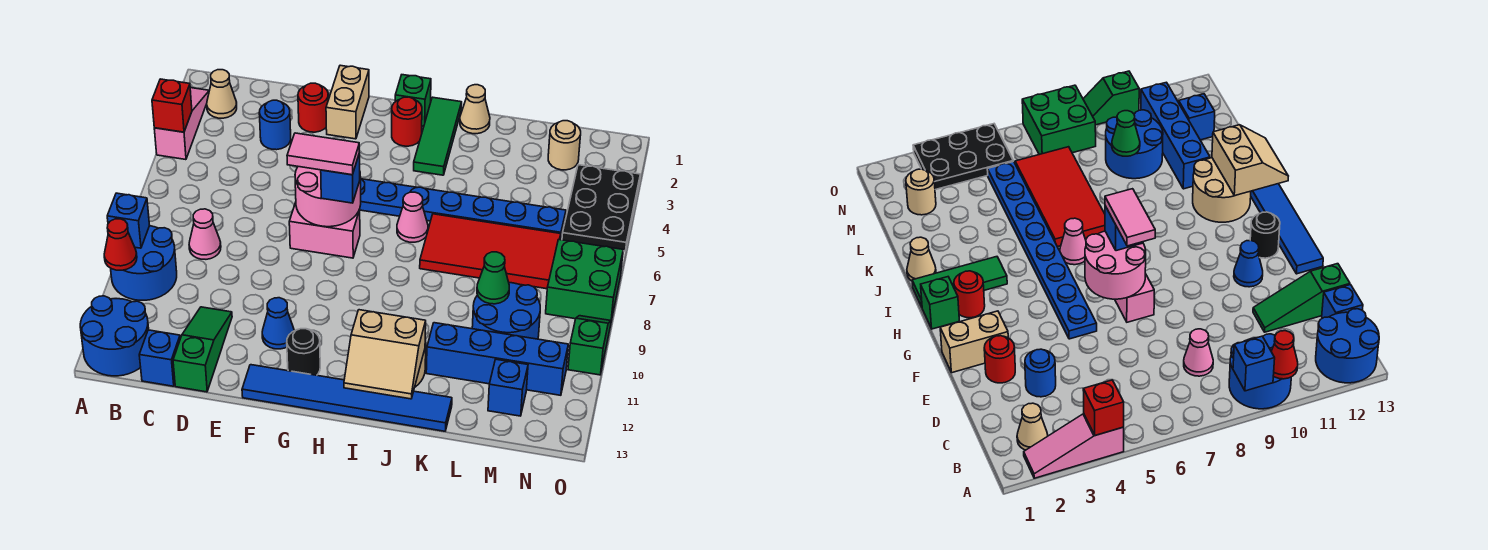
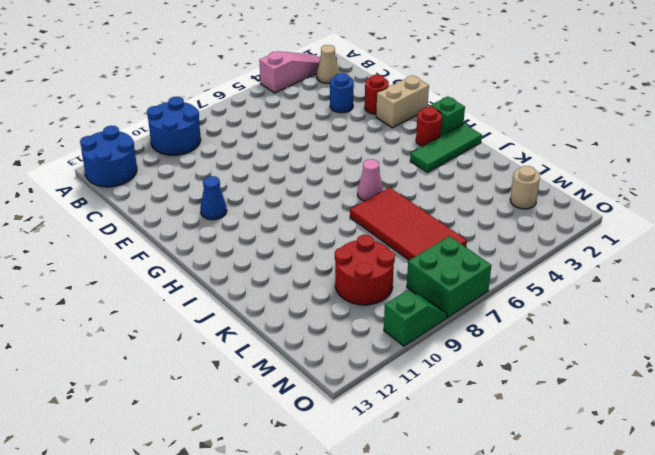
red 2x2 round brick [335,235,395,305] -> blue 2x2 round brick [472,283,540,339]
none -> pink 1x1 cone [189,209,221,259]
none -> blue 1x1 brick [139,330,180,386]
none -> green 1x3 slope [173,307,232,392]
none -> blue 1x8 plate [360,179,566,239]

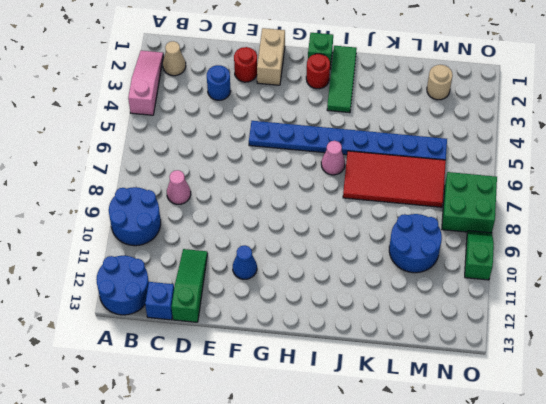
none -> pink 1x2 brick [289,202,360,258]
none -> blue 1x6 tile [242,365,452,431]
none -> black 1x1 round brick [287,329,320,375]
none -> tan 2x2 round brick [1193,158,1251,222]

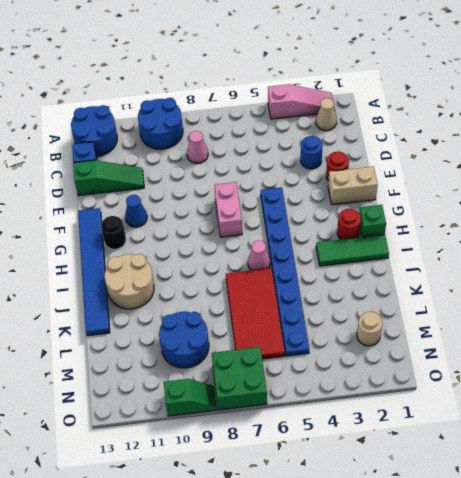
none -> tan 1x1 cone [460,85,490,134]
none -> blue 1x4 brick [426,323,568,395]
none -> blue 1x1 brick [488,359,528,416]
none -> black 2x3 plate [562,165,640,251]

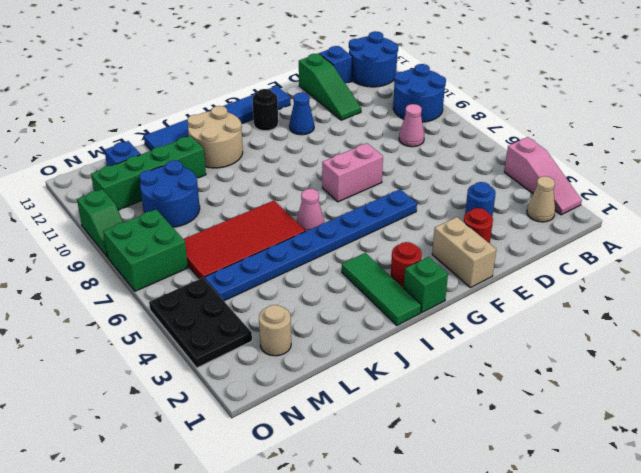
green 1x4 brick [91,136,206,210] -> blue 1x4 brick [426,323,568,395]
none -> tan 1x1 cone [460,85,490,134]
none -> red 1x1 brick [152,79,192,132]
none -> blue 1x1 brick [107,193,150,248]
none -> red 1x1 cone [104,219,137,270]

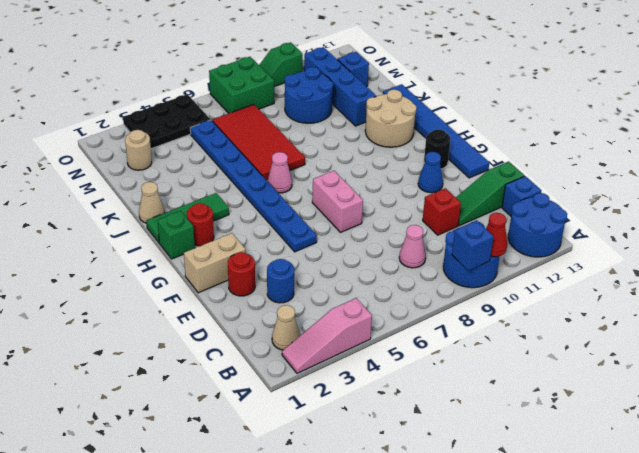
red 1x1 brick [423,188,461,235] -> red 1x1 brick moved to [152,79,192,132]
none -> pink 2x2 round brick [295,167,361,227]
none -> tan 2x2 slope [344,310,426,399]
none -> green 1x1 cone [477,252,509,304]
none -> blue 1x1 brick [321,153,360,203]

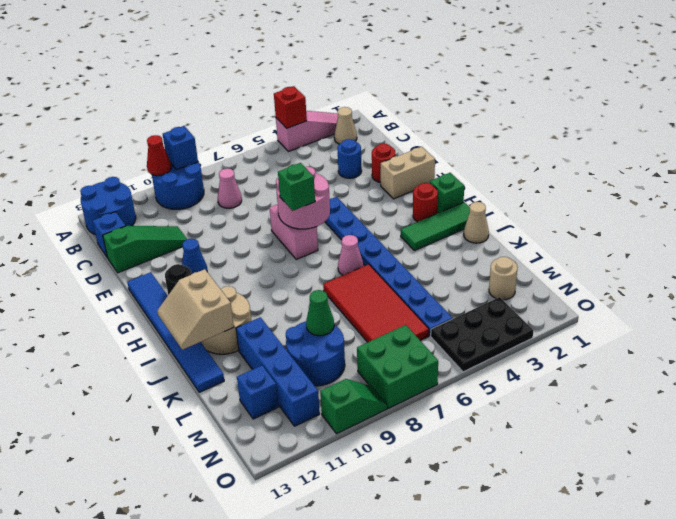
green 1x1 brick [278,163,315,211] -> blue 1x1 brick [321,153,360,203]
none -> pink 1x2 tile [287,133,359,175]

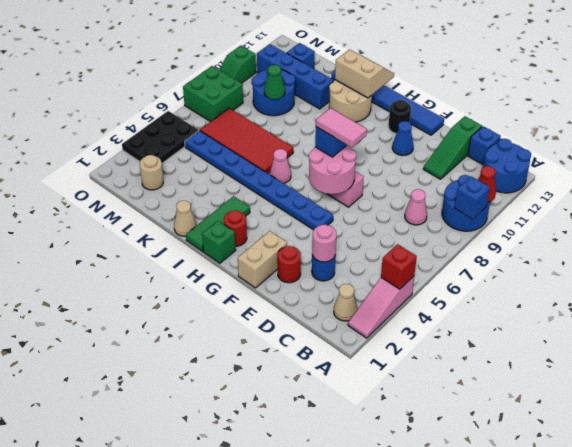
pink 1x1 round brick [312,225,336,262] -> none

